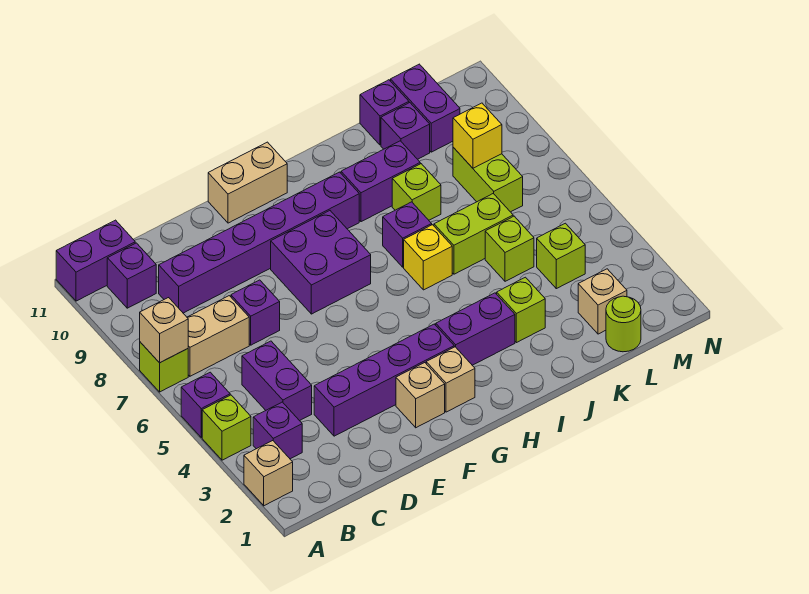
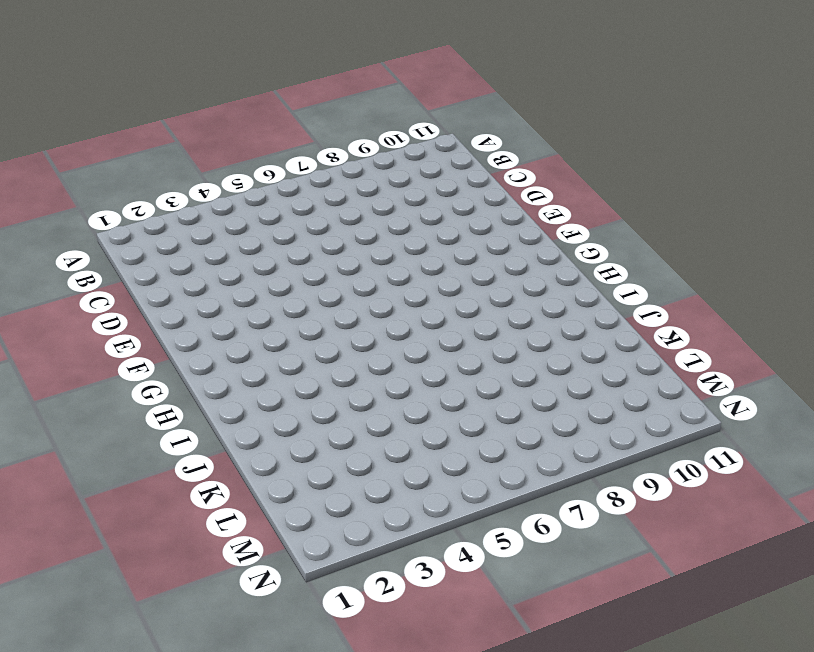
none -> tan 1x1 brick [244,441,293,506]
none -> lime 1x1 brick [202,395,251,460]
none -> purple 1x1 brick [181,372,230,437]
none -> lime 1x1 brick [140,342,188,392]

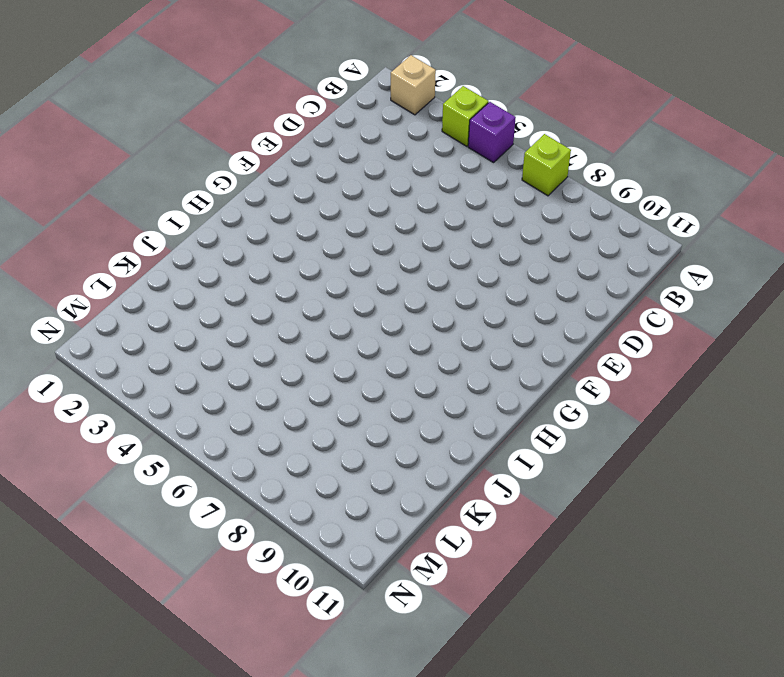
none -> purple 1x2 brick [56,220,135,301]
none -> purple 1x1 brick [253,402,302,459]
none -> tan 1x2 brick [187,296,249,376]
none -> purple 1x1 brick [107,243,156,308]

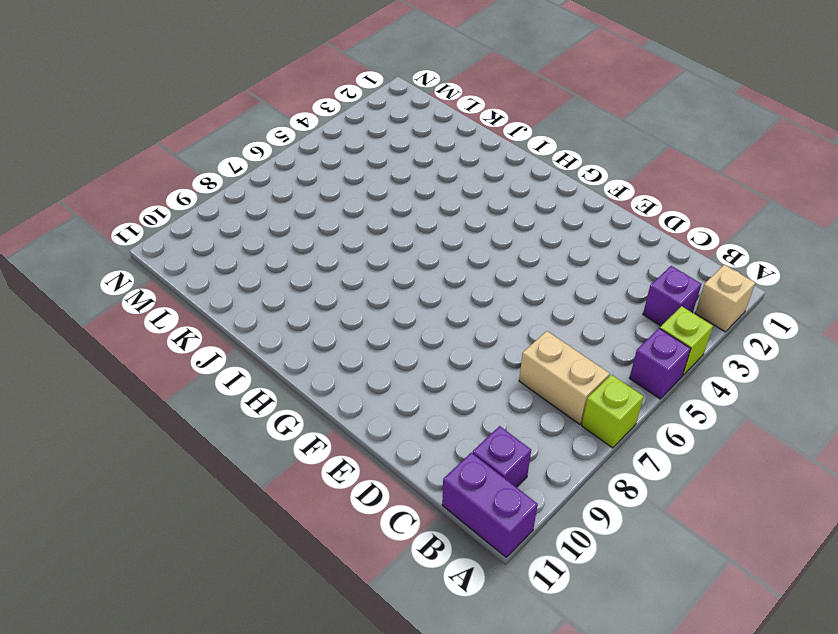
none -> purple 1x2 brick [242,341,312,421]
none -> purple 1x6 brick [159,172,359,313]
none -> purple 1x4 brick [314,324,454,436]
none -> purple 1x1 brick [231,280,280,345]

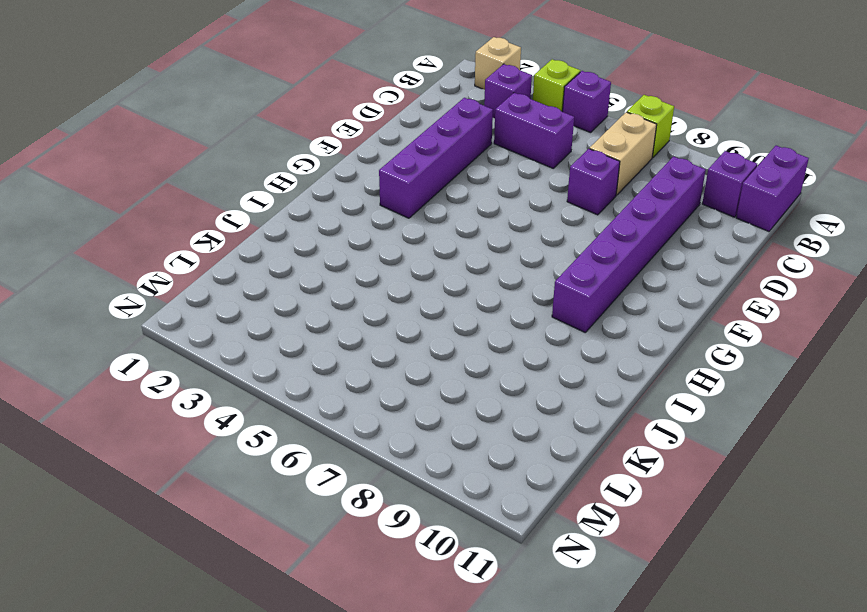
none -> tan 1x1 brick [396,363,445,428]
none -> purple 2x2 brick [271,211,371,314]
none -> tan 1x2 brick [208,142,287,223]
none -> tan 1x1 brick [426,347,475,412]

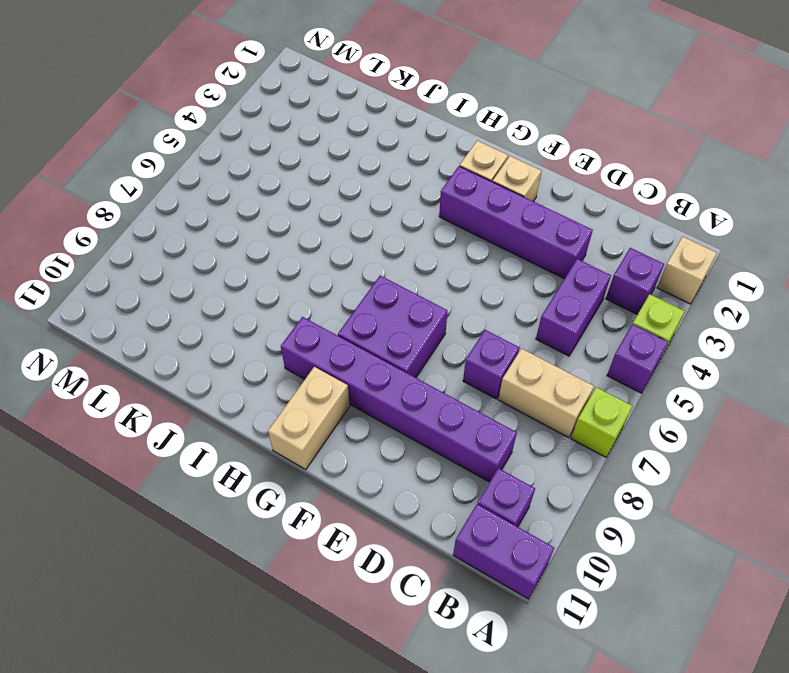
tan 1x2 brick [268,367,350,469] -> tan 1x2 brick turned to [208,142,287,223]
none -> purple 1x2 brick [436,293,515,365]
none -> yellow 1x1 brick [404,225,452,290]
none -> purple 1x1 brick [383,202,432,267]
none -> purple 1x2 brick [341,141,420,222]

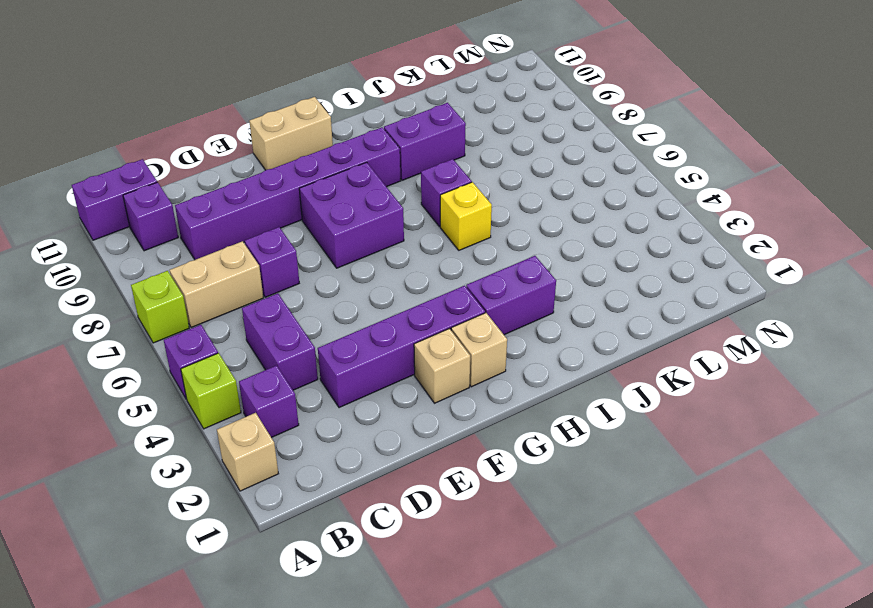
none -> lime 1x1 brick [497,277,545,343]
none -> lime 1x2 brick [434,194,513,274]
none -> lime 1x1 brick [392,164,441,220]
none -> lime 1x1 brick [485,216,534,281]

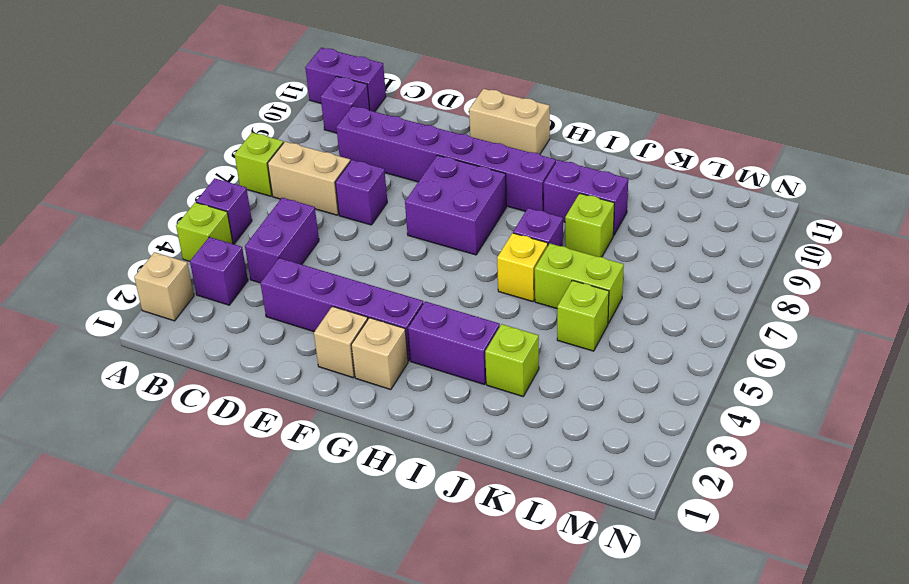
none -> purple 1x1 brick [381,103,430,159]
none -> purple 1x1 brick [360,80,409,145]
none -> lime 1x1 round brick [606,296,641,352]
none -> tan 1x1 brick [578,269,627,334]

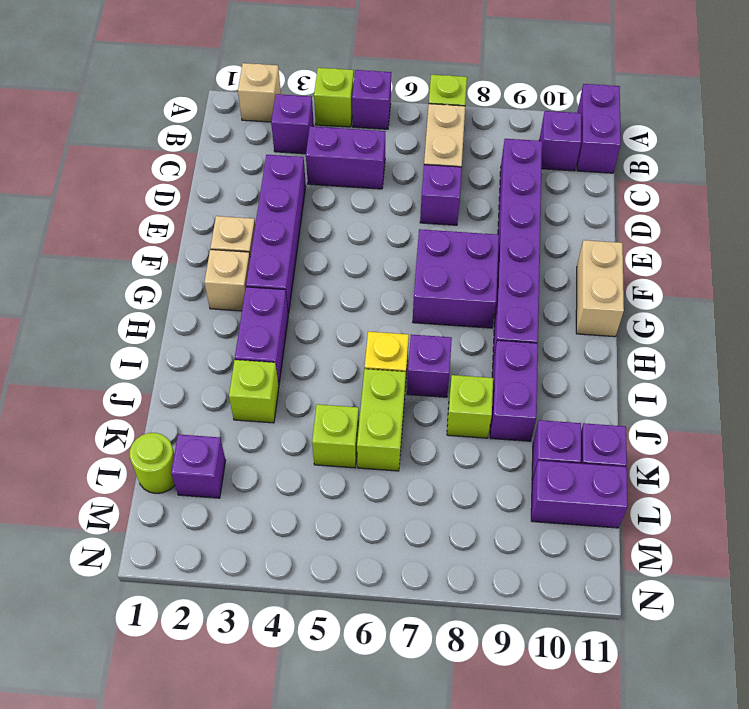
purple 1x1 brick [171,434,226,498] -> tan 1x1 brick [578,269,627,334]
none -> lime 1x1 brick [537,223,585,289]
none -> lime 1x2 brick [453,147,523,212]
none -> tan 1x1 brick [140,298,188,363]
none -> yellow 1x1 brick [453,103,502,168]

